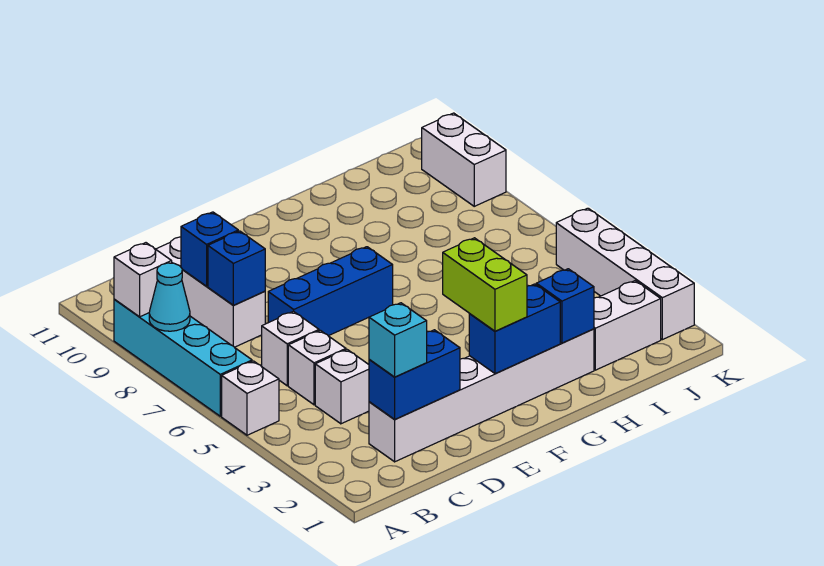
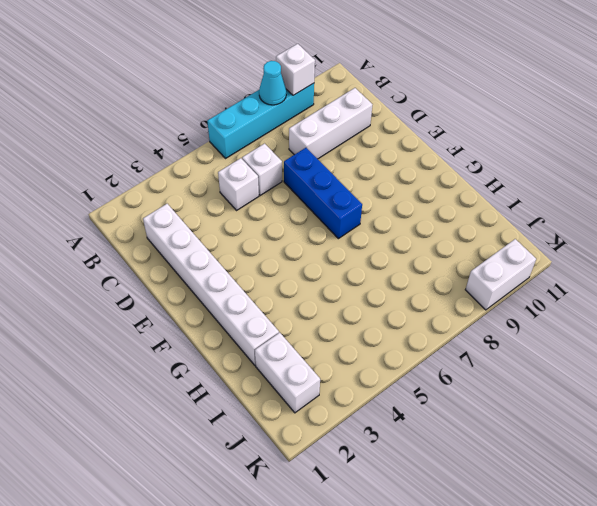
none -> white 1x1 brick [222,361,279,435]
none -> white 1x1 brick [315,350,369,424]
none -> white 1x4 brick [556,208,694,340]

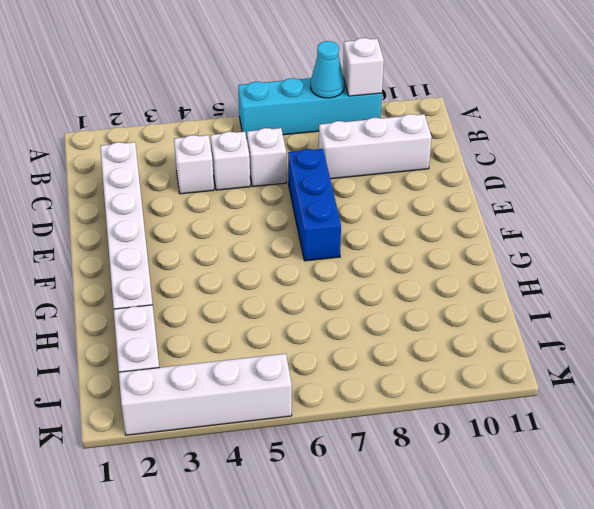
none -> white 1x1 brick [222,361,279,435]
none -> white 1x2 brick [422,113,506,206]
none -> blue 1x2 brick [369,330,460,419]

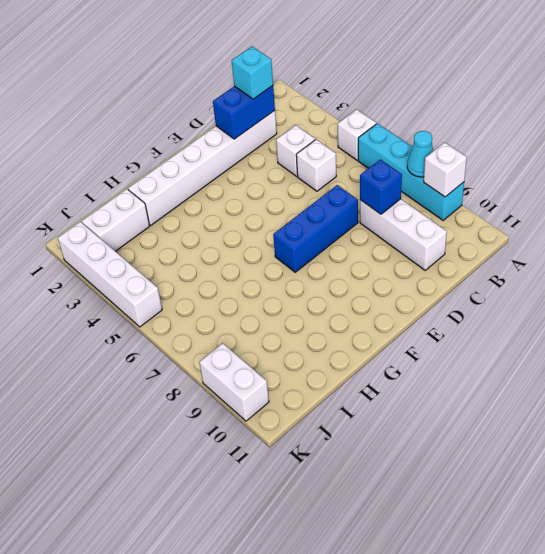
none -> white 1x1 brick [262,311,319,386]
none -> blue 1x1 brick [181,212,238,286]
none -> blue 1x2 brick [469,284,560,374]

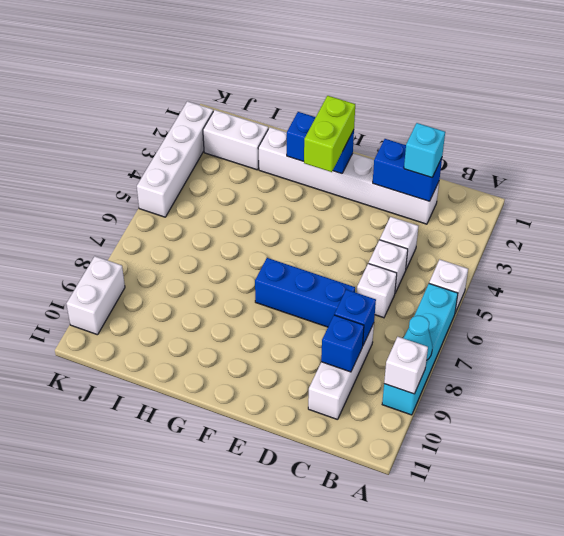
none -> blue 1x1 brick [536,269,594,343]

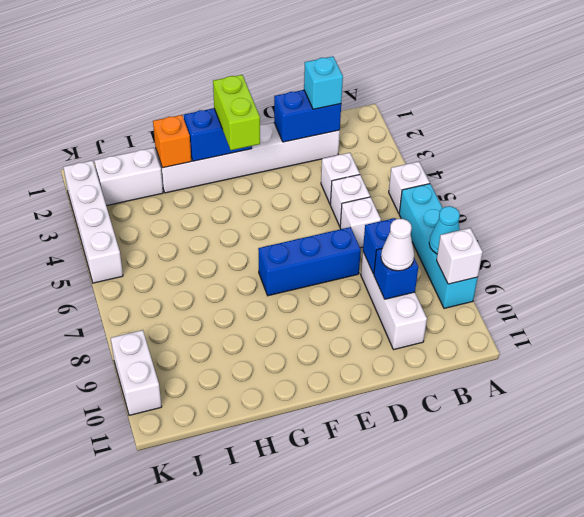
white 1x1 cone [381,219,414,271] -> none
orange 1x1 brick [153,115,191,168] -> blue 1x1 brick [536,269,594,343]

